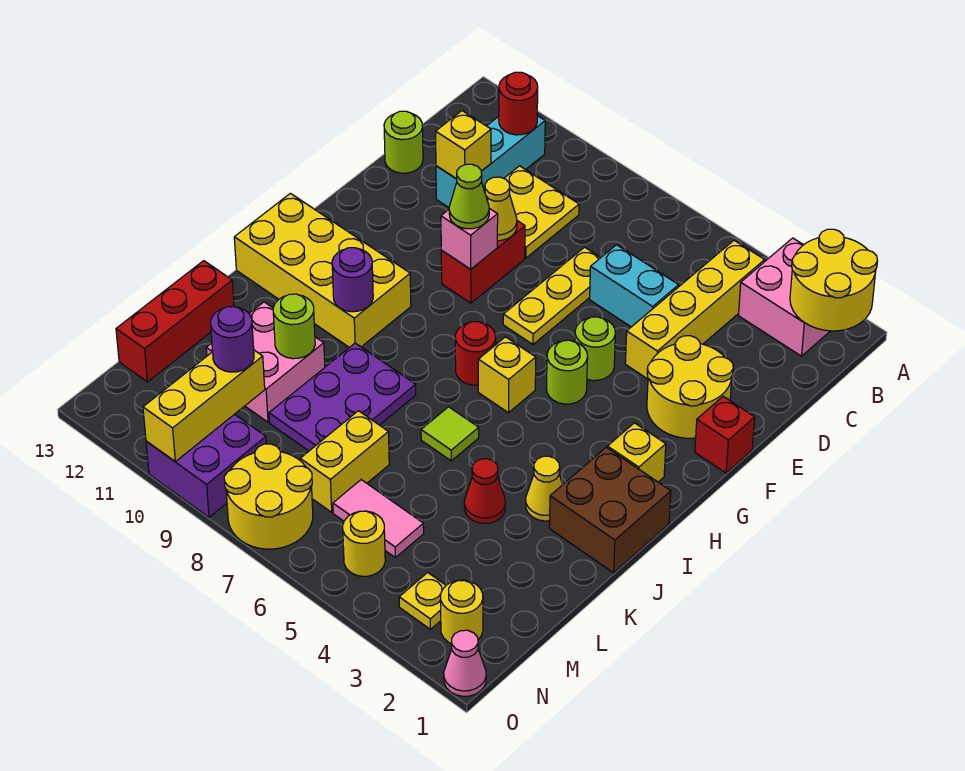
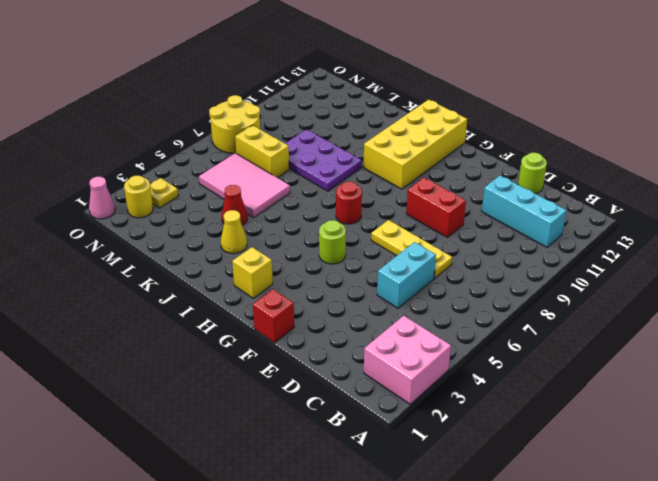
pink 2x3 tile [199,153,290,218] -> pink 1x2 tile [333,480,424,558]
none -> yellow 1x4 brick [625,240,765,379]
none -> yellow 2x2 plate [504,166,579,258]
none -> yellow 2x2 round brick [647,336,733,438]
none -> lime 1x1 round brick [575,317,615,381]

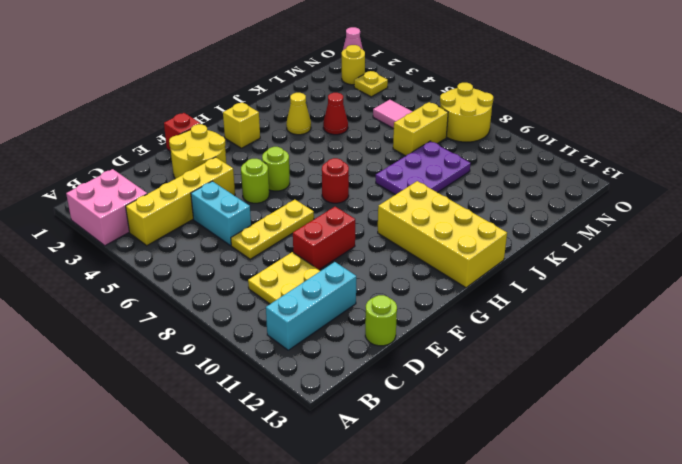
none -> yellow 1x1 brick [478,337,536,413]
none -> brown 2x2 brick [549,447,671,573]
none -> lime 1x1 tile [421,407,479,461]
none -> pink 2x2 brick [206,302,325,422]

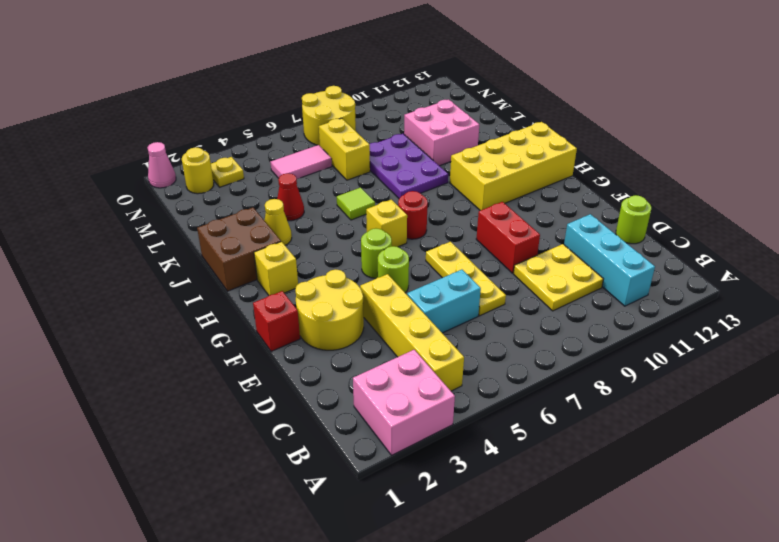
none -> red 1x3 brick [116,261,234,382]
none -> yellow 1x1 round brick [343,511,385,576]
none -> purple 2x2 brick [146,414,266,517]
none -> yellow 2x2 round brick [790,229,877,331]

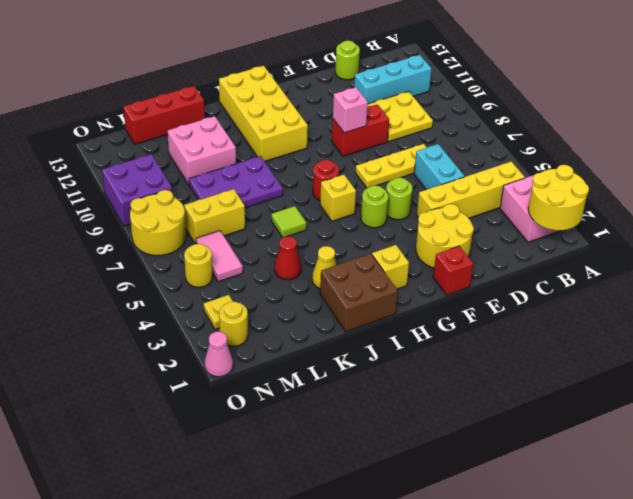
none -> red 1x1 round brick [499,72,538,135]
none -> yellow 1x1 brick [436,111,491,179]
none -> yellow 1x1 cone [485,177,517,241]
none -> purple 1x1 round brick [332,248,373,312]

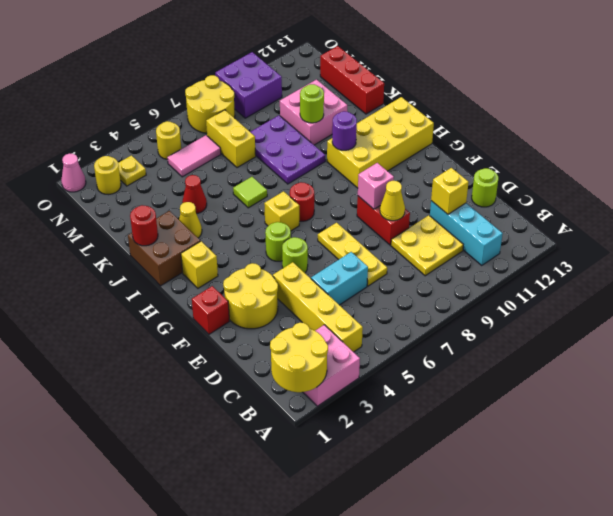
red 1x1 round brick [130,205,158,246] -> red 1x1 round brick moved to [499,72,538,135]
none -> yellow 1x3 brick [143,350,265,462]
none -> lime 1x1 cone [449,164,489,229]
none -> purple 1x1 round brick [211,306,254,372]

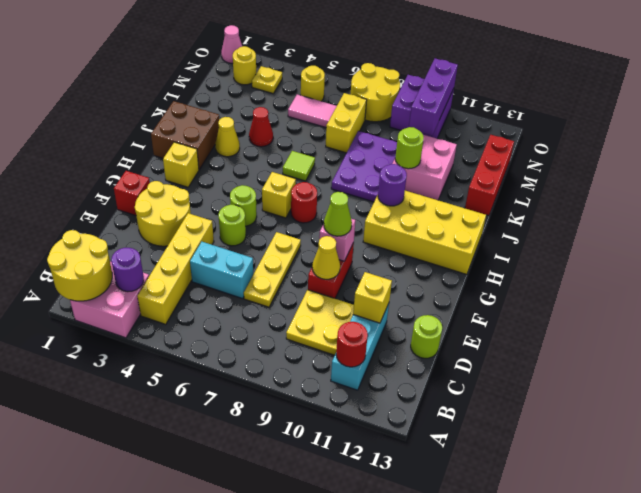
purple 1x1 round brick [111,248,144,292] -> purple 1x1 round brick moved to [211,306,254,372]
purple 1x3 brick [409,58,458,136] -> yellow 1x3 brick [143,350,265,462]

